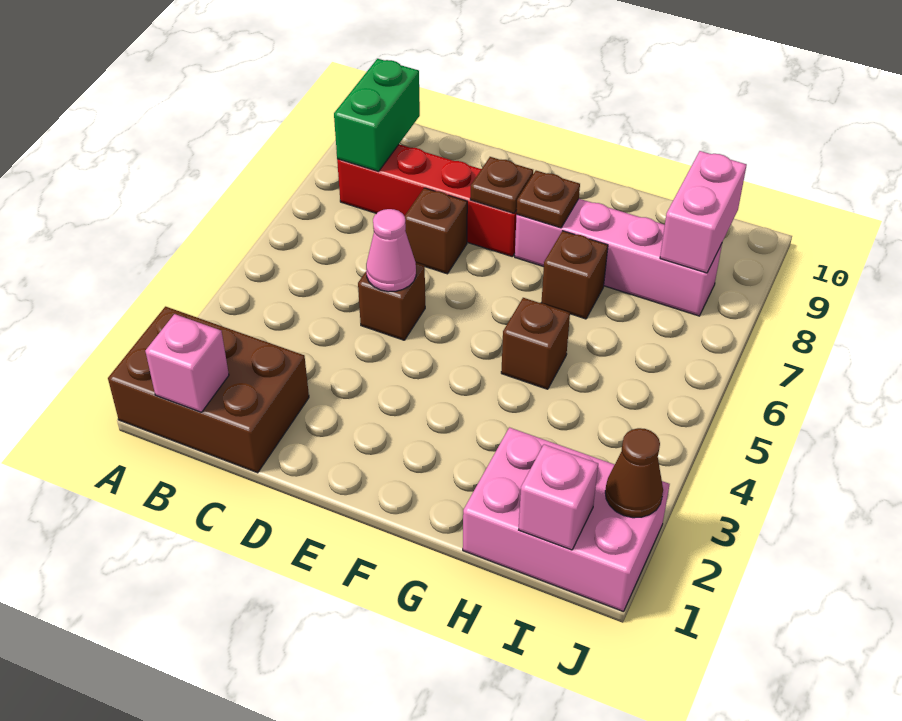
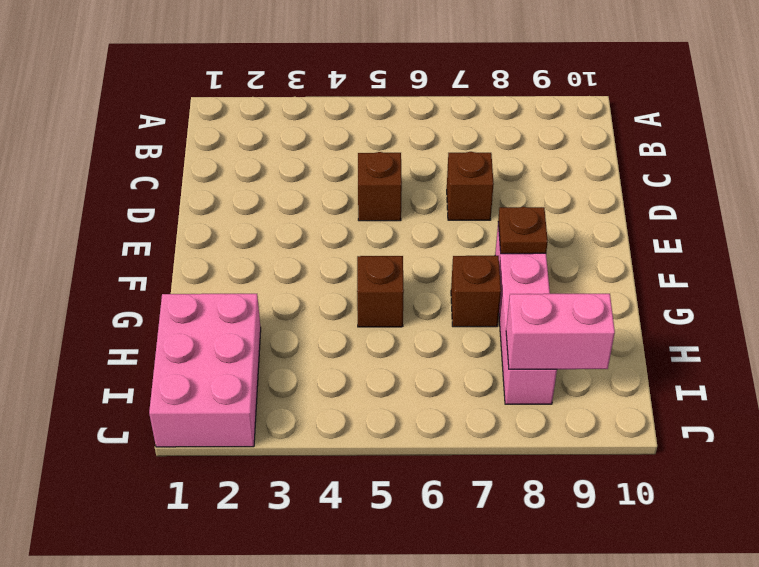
none -> brown 2x3 brick [108,307,309,473]
none -> red 1x4 brick [337,144,517,256]
none -> pink 1x1 brick [145,314,229,412]

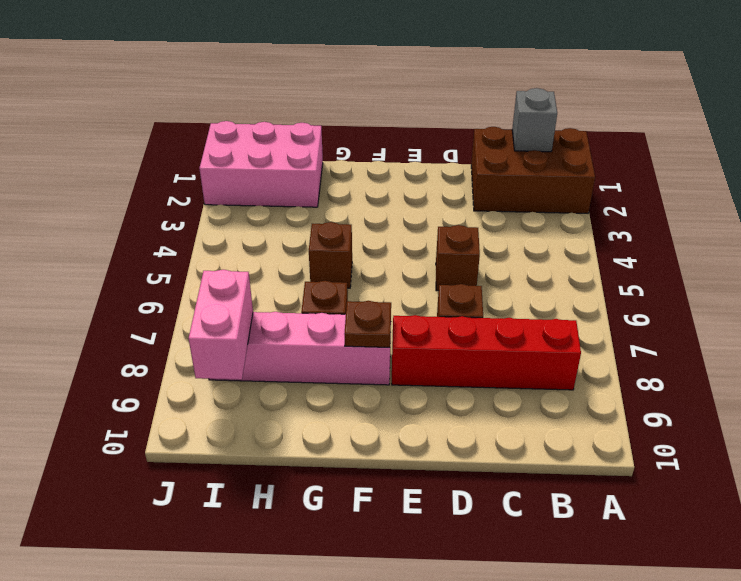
grey 1x1 brick [512,88,557,152] -> pink 1x1 brick [145,314,229,412]
none -> green 1x2 brick [334,59,420,171]
none -> pink 1x1 cone [366,209,416,292]
none -> brown 1x1 plate [470,157,533,213]

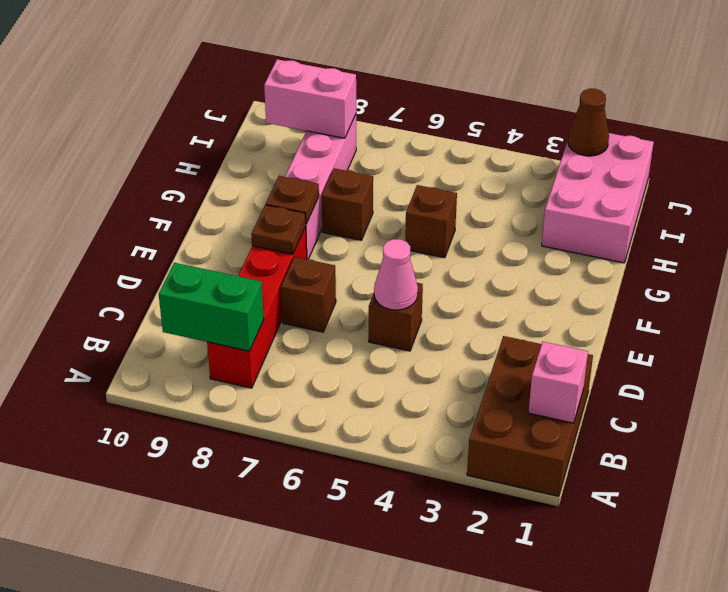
none -> pink 1x1 brick [519,444,598,550]

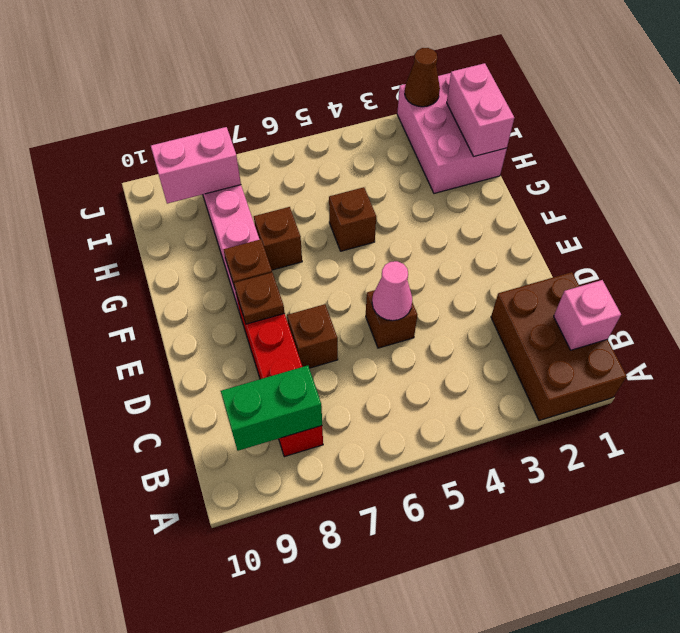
pink 1x2 brick [447,63,514,156] -> pink 1x1 brick [519,444,598,550]

